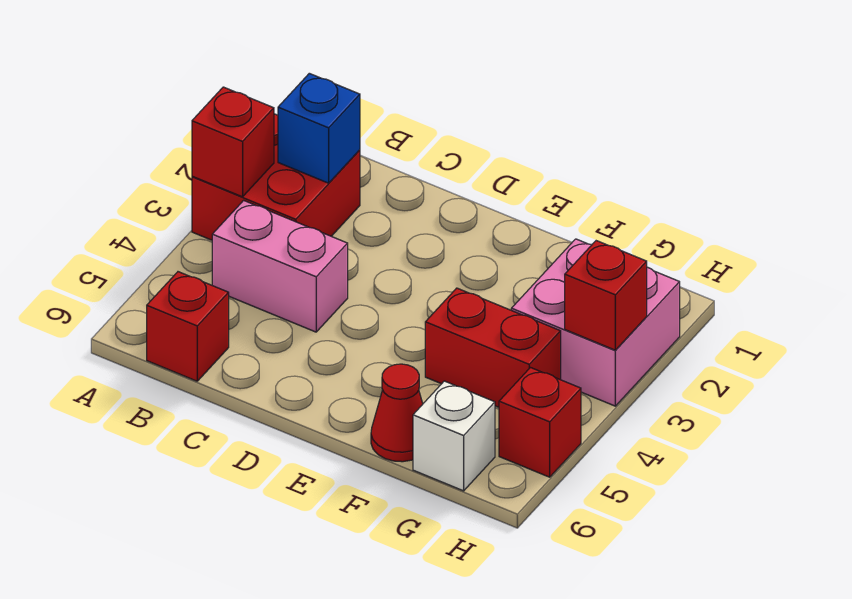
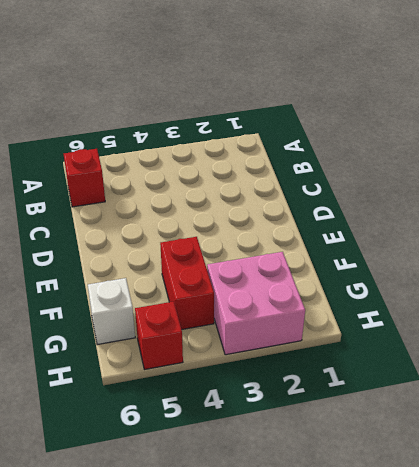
none -> red 2x2 brick [192,114,360,240]
none -> pink 1x2 brick [212,200,348,332]

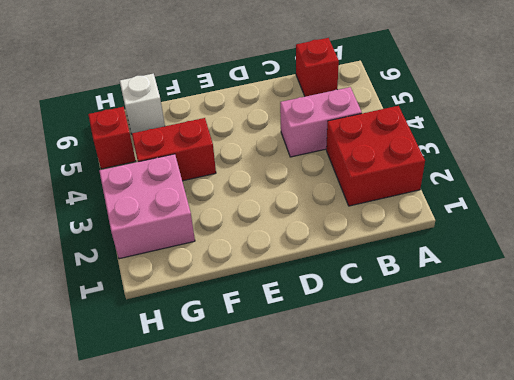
none -> red 1x1 cone [371,364,423,462]
none -> red 1x1 brick [192,87,274,197]

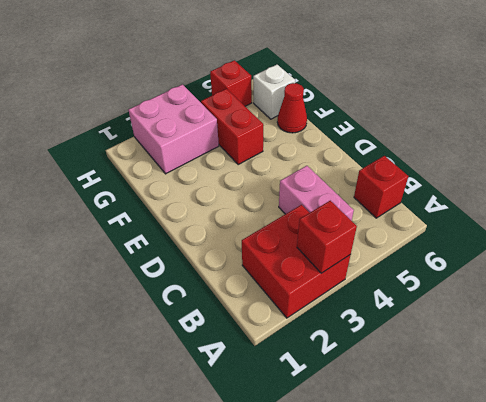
none -> blue 1x1 brick [278,73,360,183]
none -> red 1x1 brick [565,241,647,350]

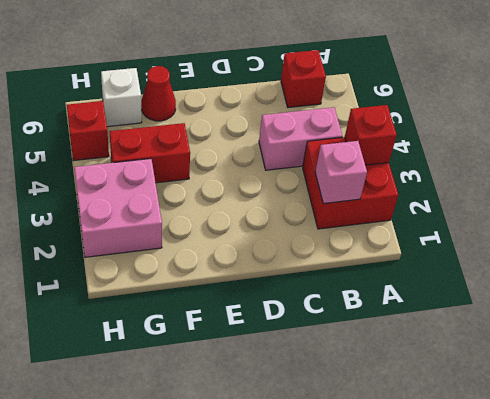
pink 1x1 brick [315,141,367,204] -> blue 1x1 brick [278,73,360,183]
none -> red 1x1 brick [565,241,647,350]

